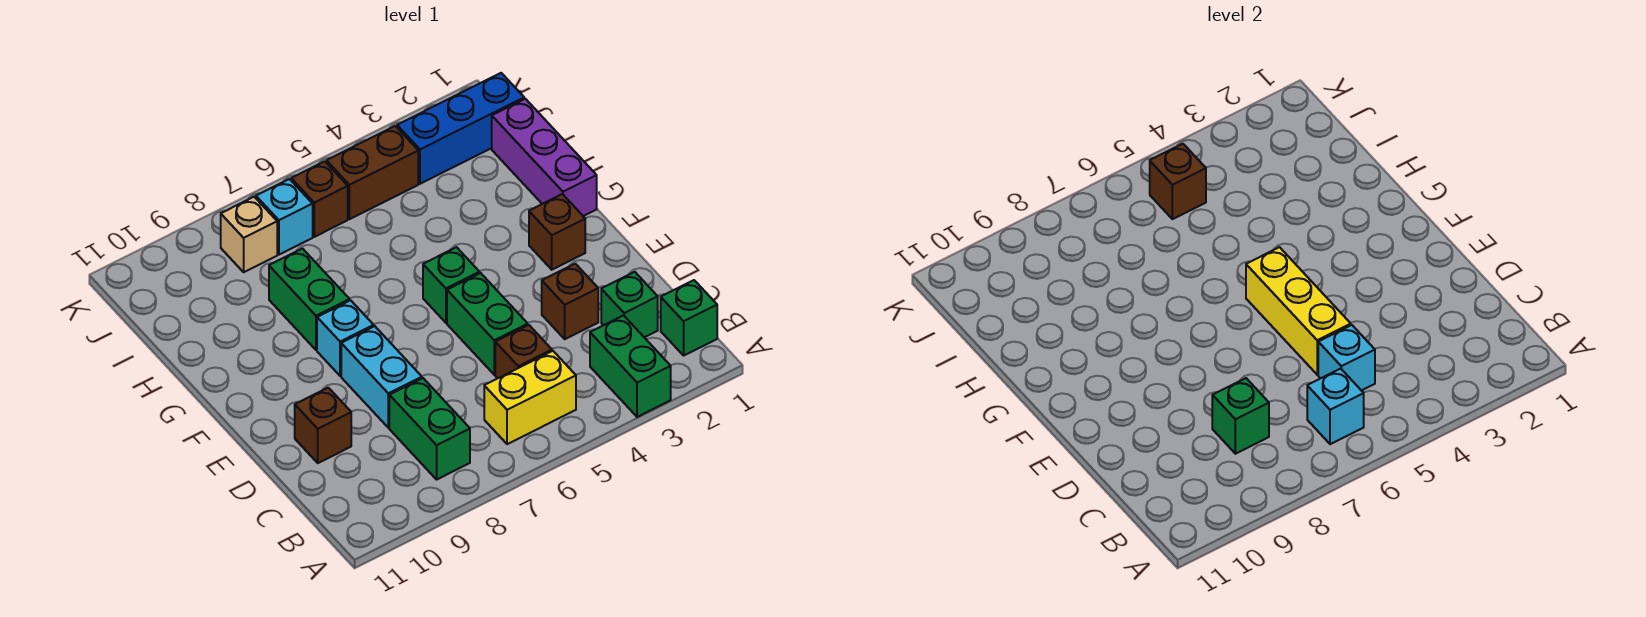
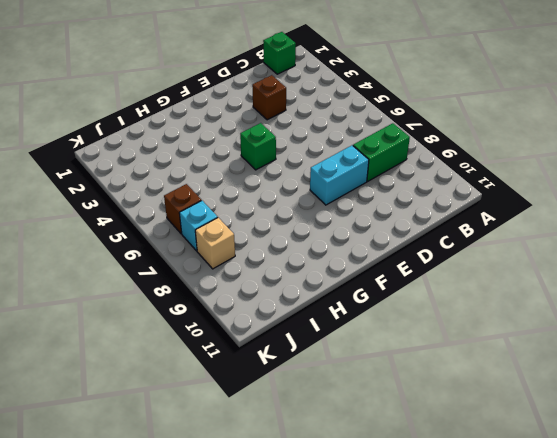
none -> green 1x2 brick [590,316,671,417]
none -> yellow 1x2 brick [484,351,576,444]
none -> green 1x1 brick [601,272,658,337]

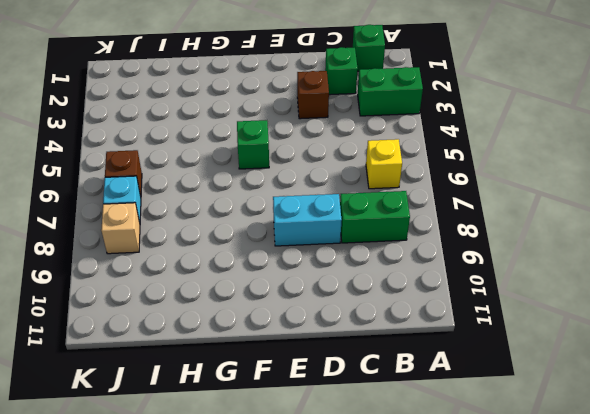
yellow 1x1 brick [366,139,402,189] -> yellow 1x2 brick [484,351,576,444]
none -> brown 1x1 brick [495,325,552,378]
none -> green 1x2 brick [447,273,528,375]
none -> brown 1x1 brick [295,388,351,463]

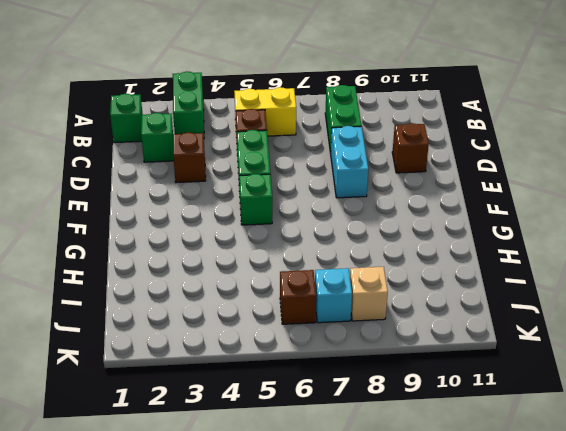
none -> brown 1x1 brick [529,194,585,270]
none -> cyan 1x1 brick [317,300,374,376]
none -> purple 1x3 brick [492,99,597,216]

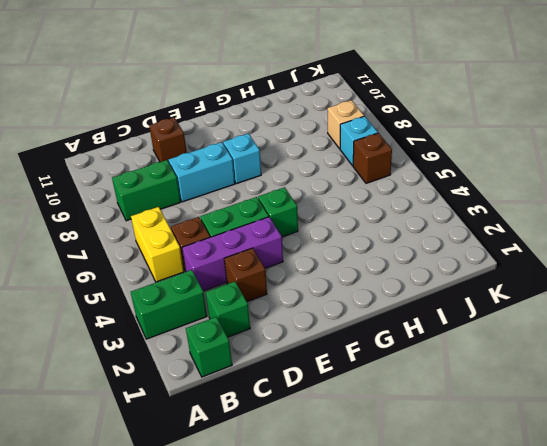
purple 1x3 brick [182,217,283,291] -> purple 1x3 brick moved to [492,99,597,216]
none -> brown 1x1 brick [529,194,585,270]
none -> green 1x2 brick [269,249,350,350]
none -> blue 1x3 brick [397,73,524,184]

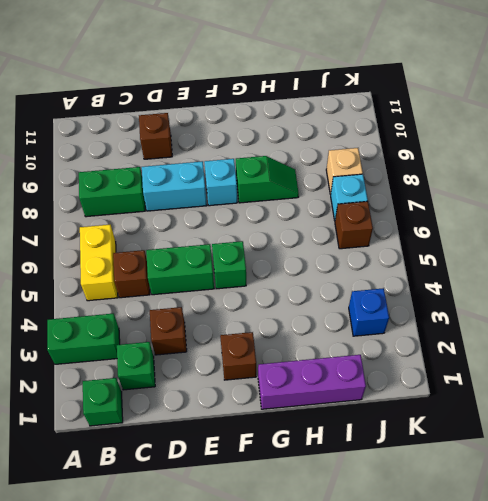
green 1x2 slope [236,156,299,203] -> green 1x2 brick [269,249,350,350]
blue 1x1 brick [349,288,389,336] -> blue 1x3 brick [397,73,524,184]
none -> brown 1x2 brick [327,126,418,219]
none -> cyan 1x1 brick [1307,369,1364,444]
none -> cyan 1x1 brick [1318,325,1375,391]

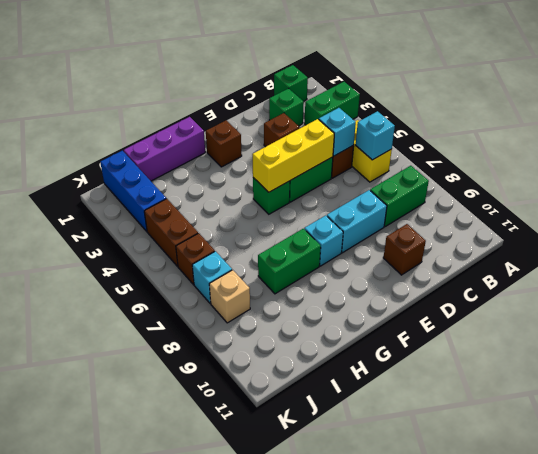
none -> green 1x1 brick [1212,378,1269,454]
none -> brown 1x1 brick [1150,144,1206,219]

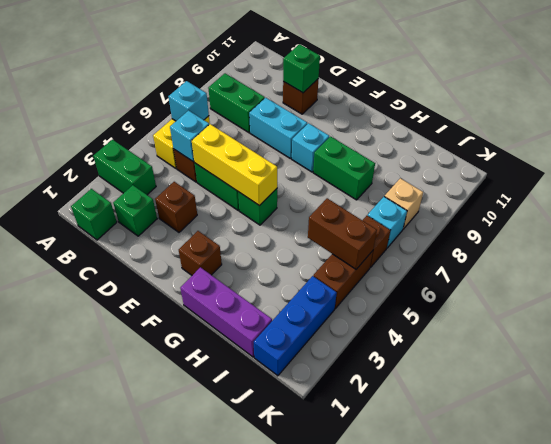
green 1x1 brick [283,44,320,93] -> green 1x1 brick moved to [1212,378,1269,454]
brown 1x2 brick [308,198,377,269] -> brown 1x1 brick [1150,144,1206,219]

